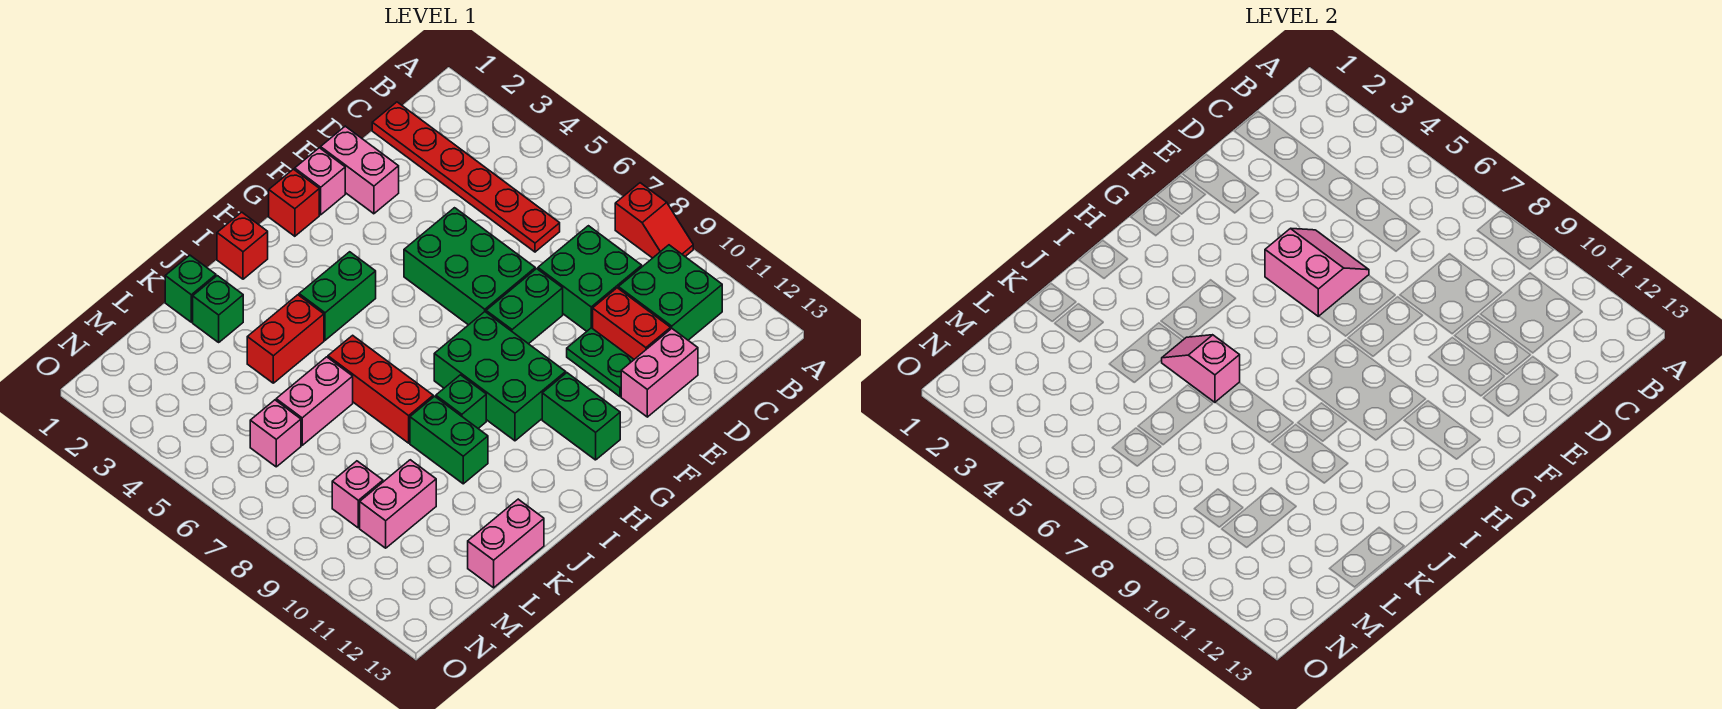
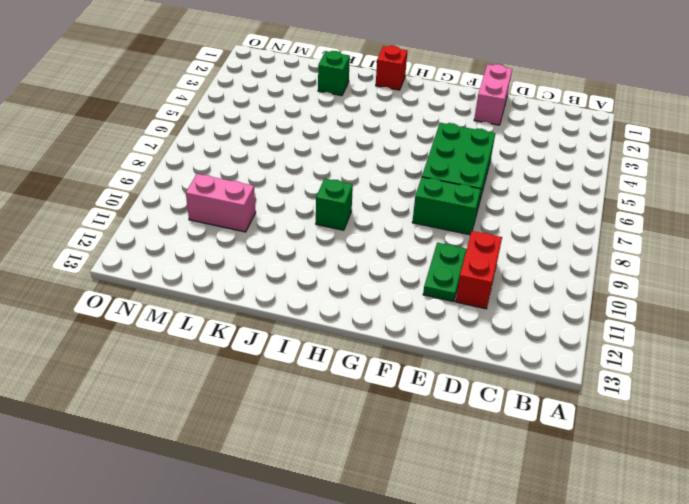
none -> red 1x2 slope [615,183,693,258]
none -> green 2x2 brick [618,245,722,340]
none -> red 1x6 plate [372,102,560,252]

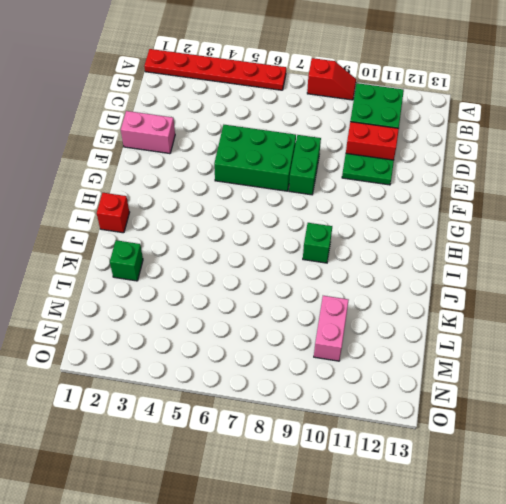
red 1x6 plate [144,49,286,90] -> red 1x6 plate moved to [372,102,560,252]
none -> green 2x2 brick [538,226,642,331]
none -> pink 1x2 brick [621,329,698,417]
none -> pink 1x1 brick [295,148,345,215]

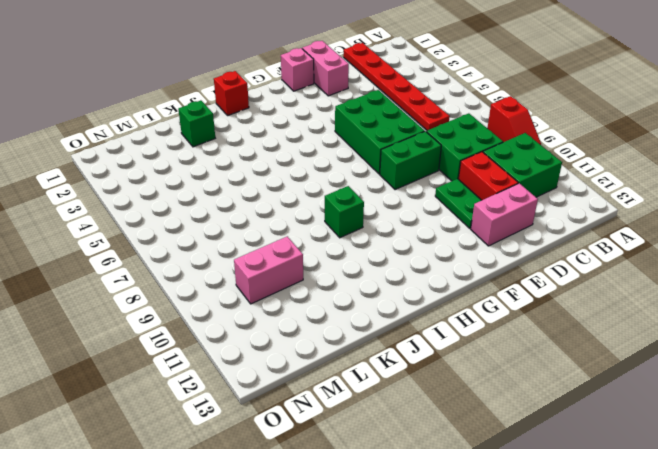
none -> red 1x1 brick [269,169,319,236]
none -> green 2x3 brick [434,312,566,441]
none -> green 1x2 brick [542,373,620,460]

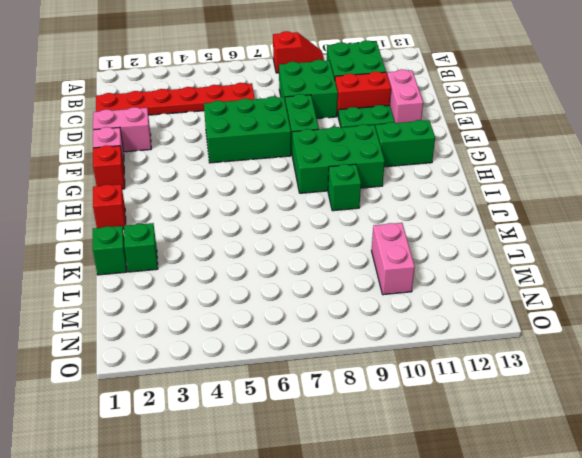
none -> green 1x2 brick [299,252,376,340]
none -> red 1x2 brick [247,295,324,383]
none -> red 1x3 brick [328,335,433,443]

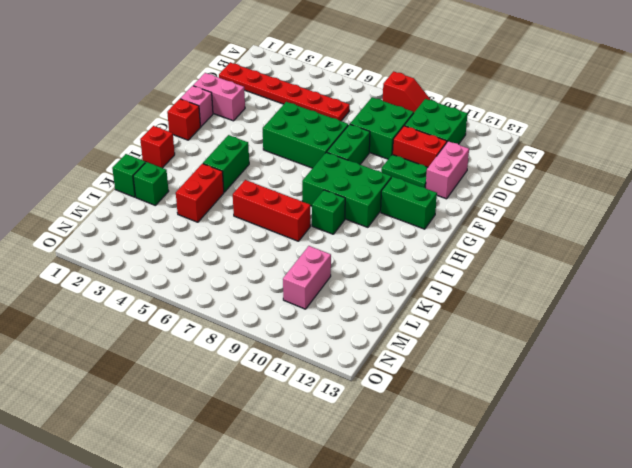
none -> green 1x2 brick [410,396,488,484]
none -> pink 1x2 brick [276,357,353,445]
none -> pink 1x2 brick [468,499,544,588]

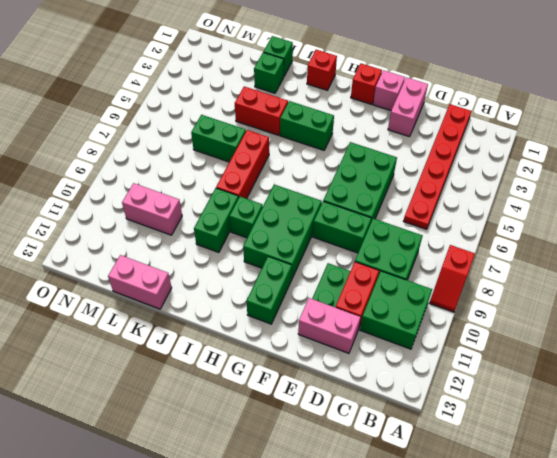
green 1x2 brick [191,115,246,162] -> pink 1x2 brick [276,357,353,445]
none -> pink 1x1 brick [250,400,301,467]
none -> pink 1x1 brick [332,461,383,528]
none -> pink 2x2 slope [1265,229,1369,316]

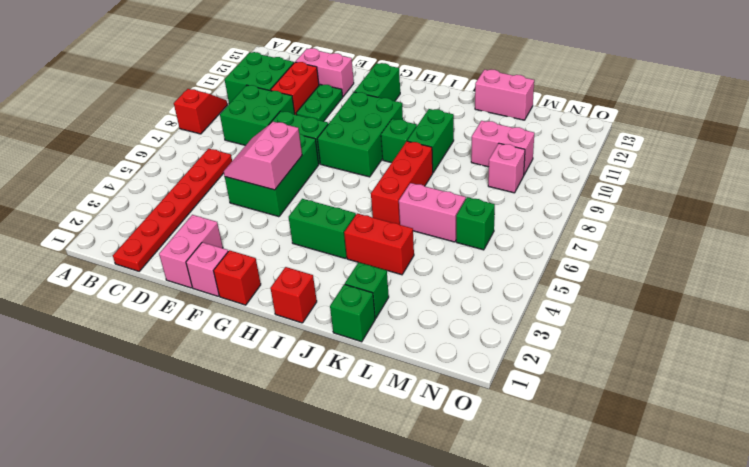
green 1x1 brick [456,197,495,250] -> pink 1x1 brick [250,400,301,467]
none -> pink 1x2 slope [1162,335,1240,402]

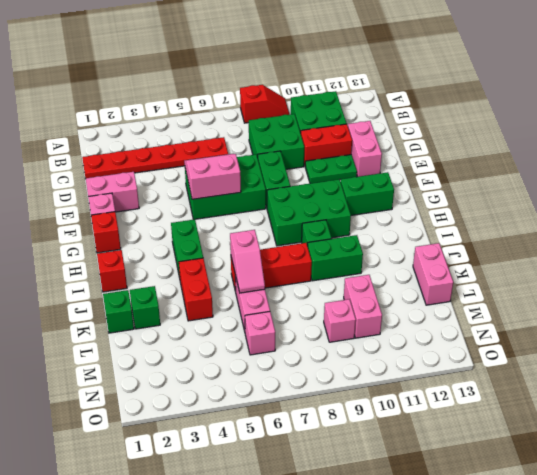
pink 1x2 slope [230,230,265,293] -> pink 1x2 slope turned to [1162,335,1240,402]

